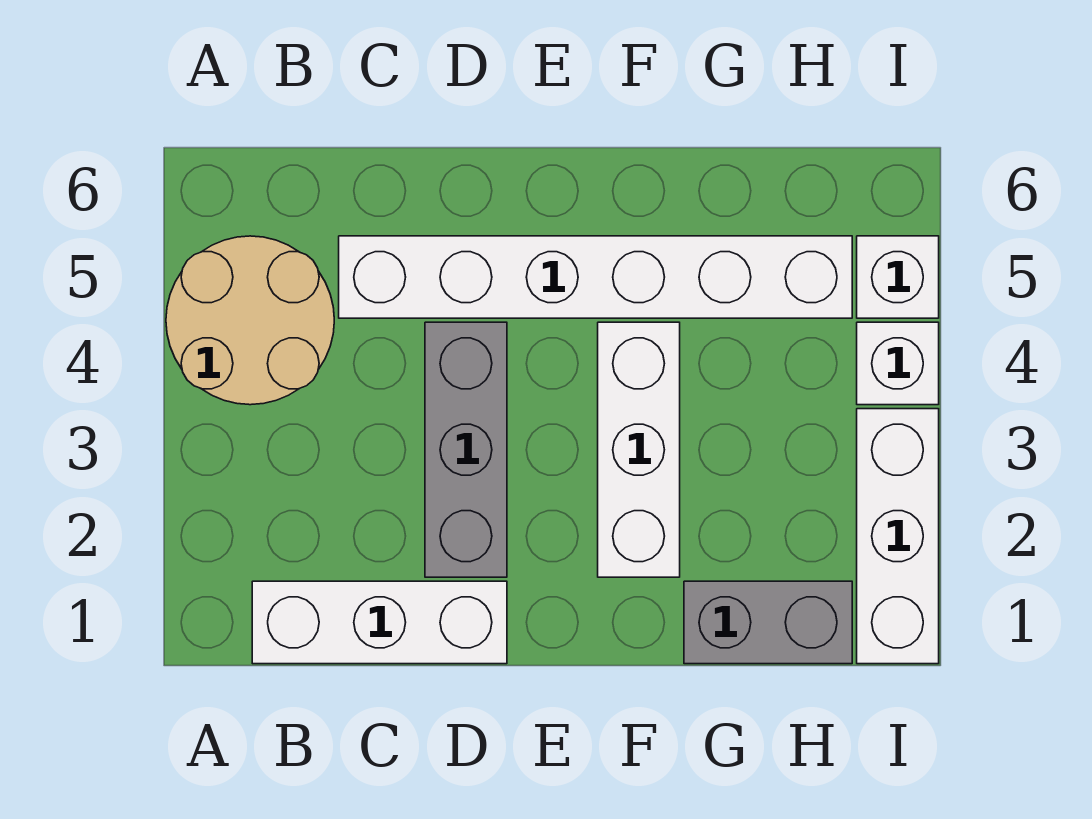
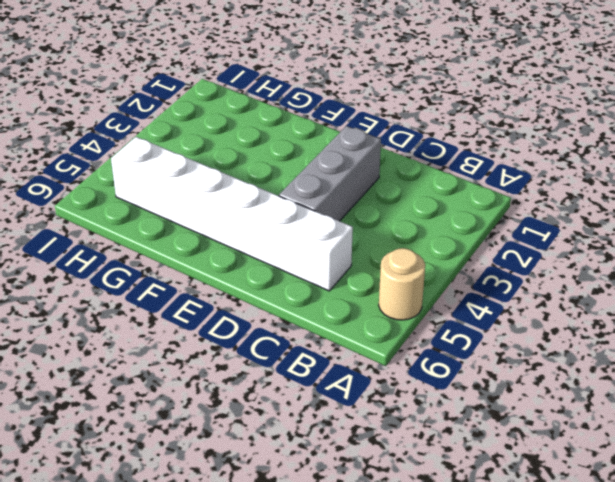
tan 1x1 round brick [379,248,425,320] -> tan 2x2 round brick [166,236,334,405]
none -> white 1x3 brick [252,581,507,664]
none -> white 1x3 brick [598,322,680,577]

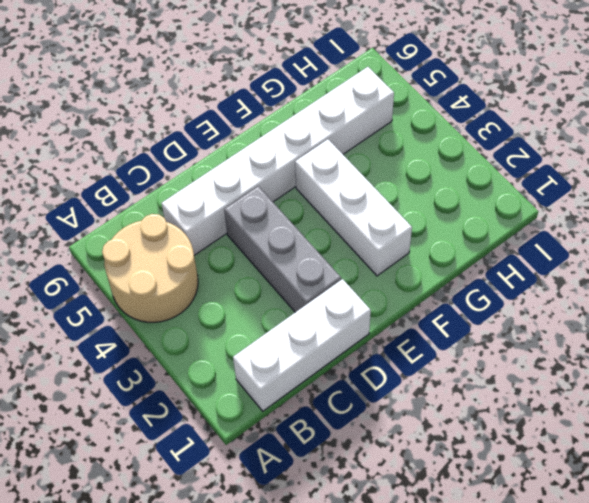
none -> grey 1x2 brick [684,581,852,664]
none -> white 1x3 brick [857,409,939,664]

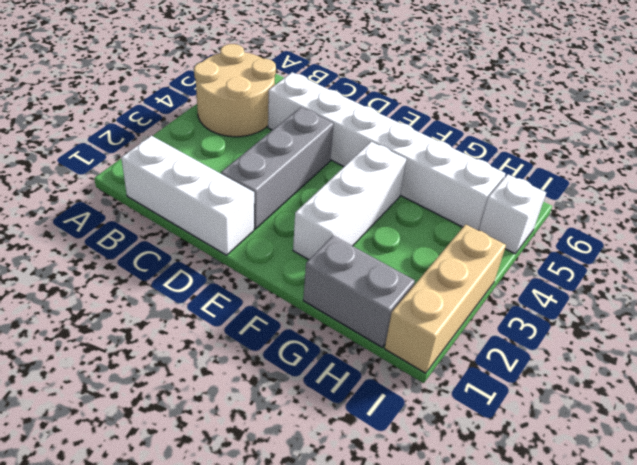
tan 1x3 brick [385,224,506,373] -> white 1x3 brick [857,409,939,664]
none -> white 1x1 brick [857,322,939,405]

